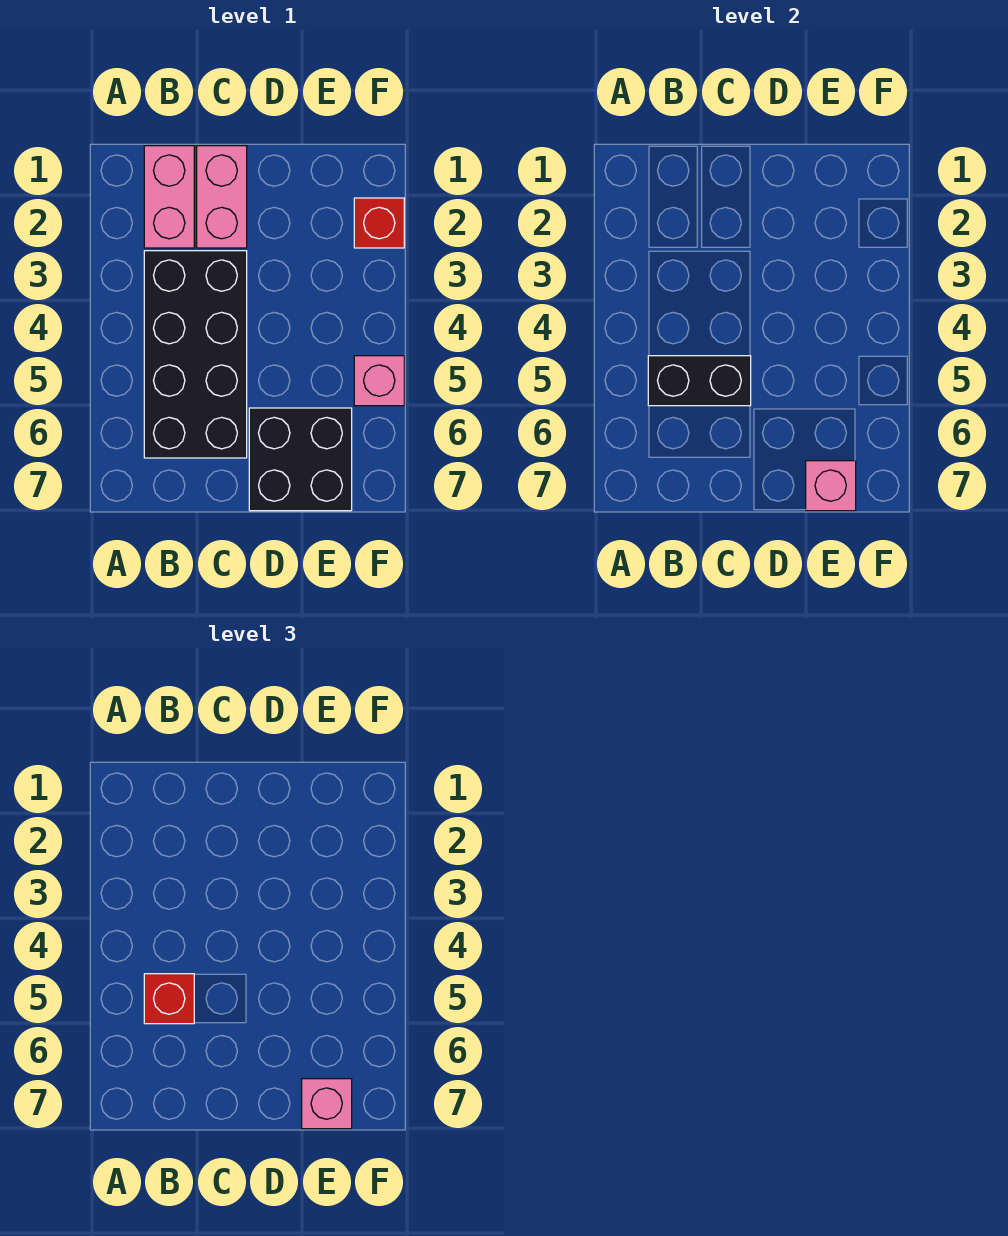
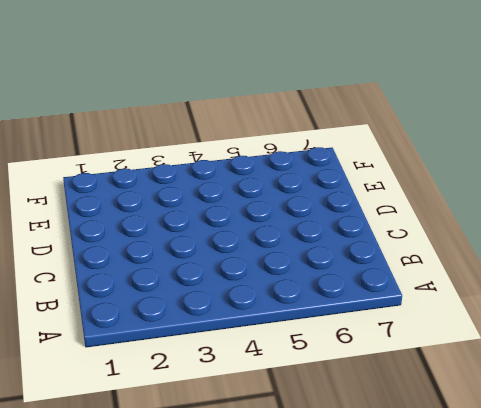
none -> pink 1x2 brick [144,146,194,248]
none -> black 2x4 brick [144,251,247,458]

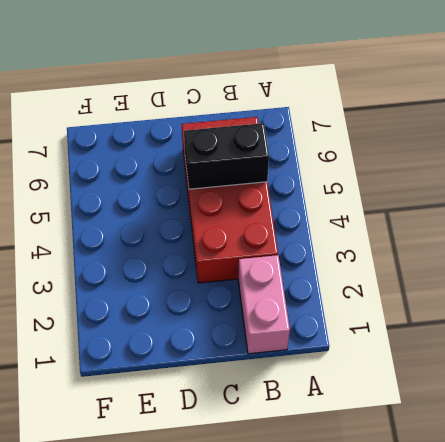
red 2x4 brick [182,117,278,283] -> black 2x4 brick [144,251,247,458]
none -> pink 1x2 brick [197,146,247,248]
none -> black 2x2 brick [249,408,352,511]

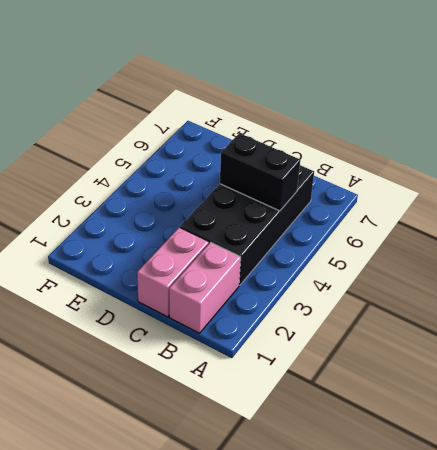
none -> black 2x2 brick [249,408,352,511]
none -> red 1x1 brick [354,198,404,248]

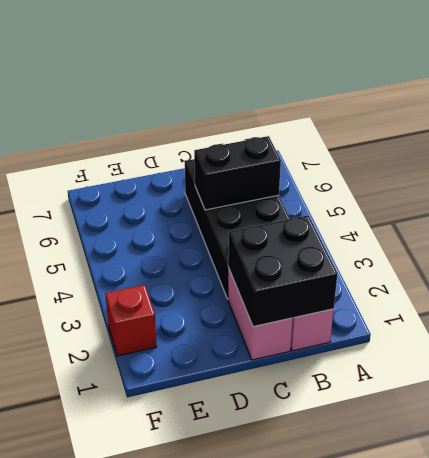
black 2x2 brick [228,215,338,327] -> black 2x2 brick moved to [249,408,352,511]
none -> pink 1x1 brick [354,356,404,406]
none -> pink 1x1 brick [806,461,856,511]

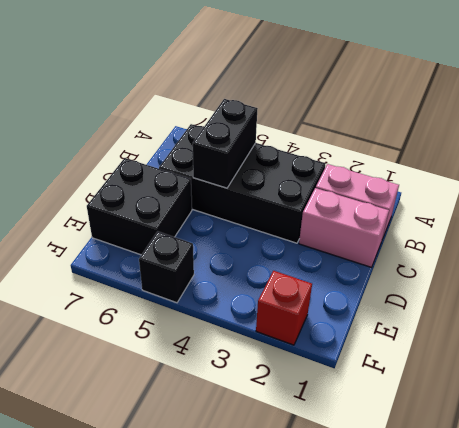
black 1x1 brick [139,231,194,303] -> pink 1x1 brick [354,356,404,406]
none -> pink 1x1 brick [806,461,856,511]
none -> red 1x1 brick [144,974,194,1024]

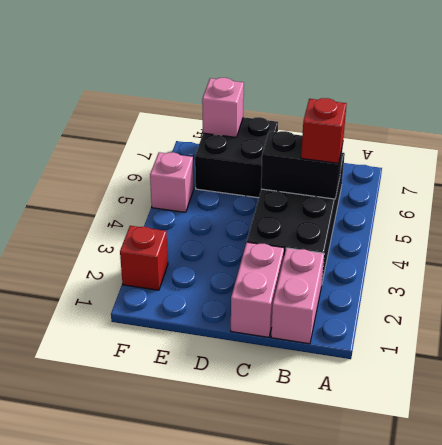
none -> pink 1x1 brick [302,1079,352,1129]

